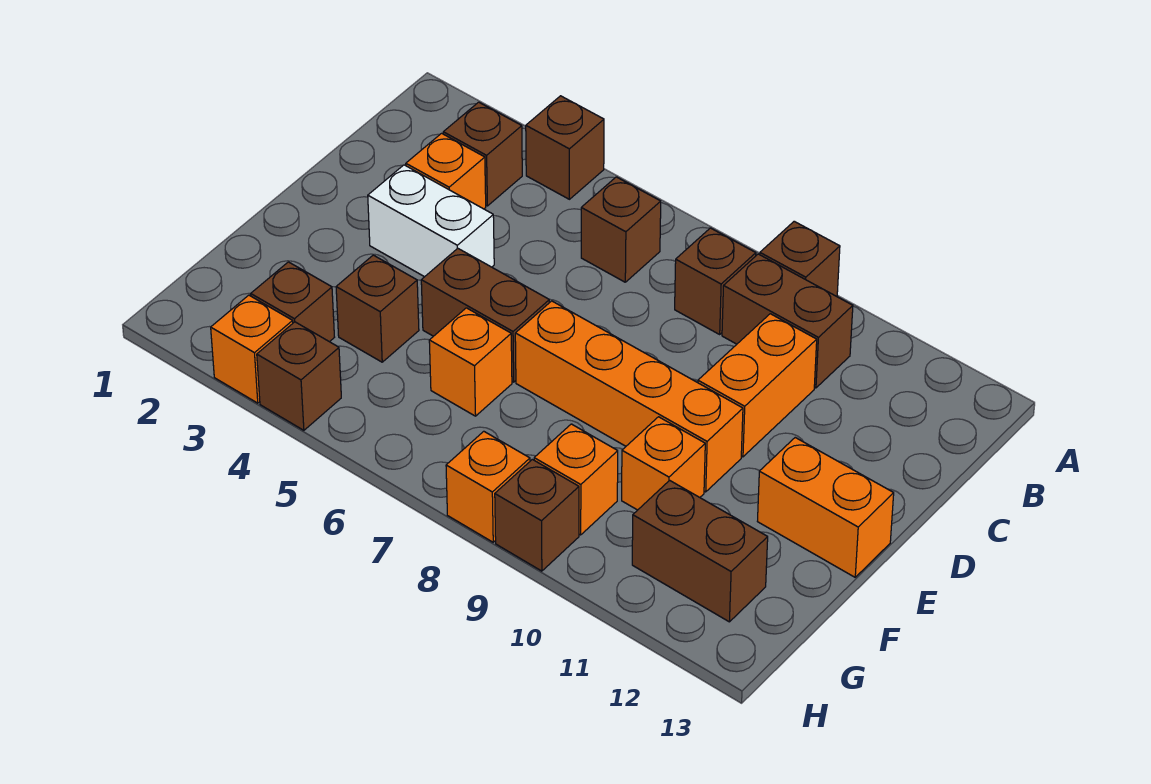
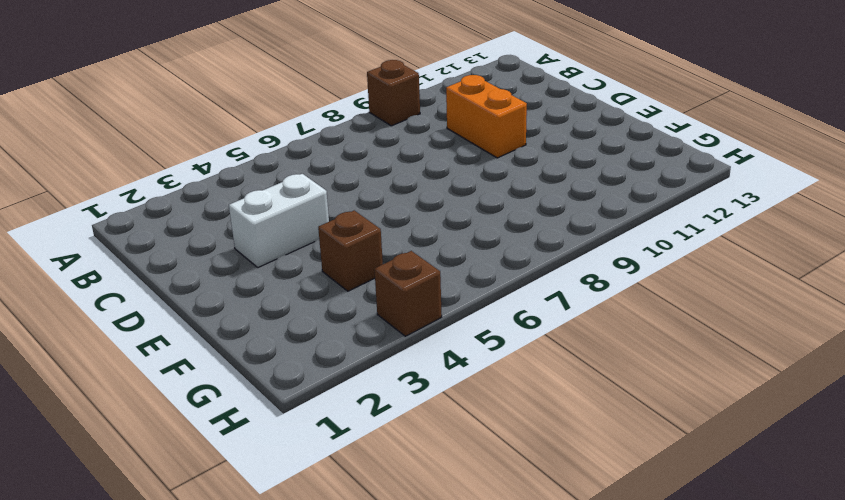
none -> brown 1x1 brick [526,96,604,199]
none -> brown 1x1 brick [443,102,522,206]
none -> brown 1x1 brick [581,177,661,282]

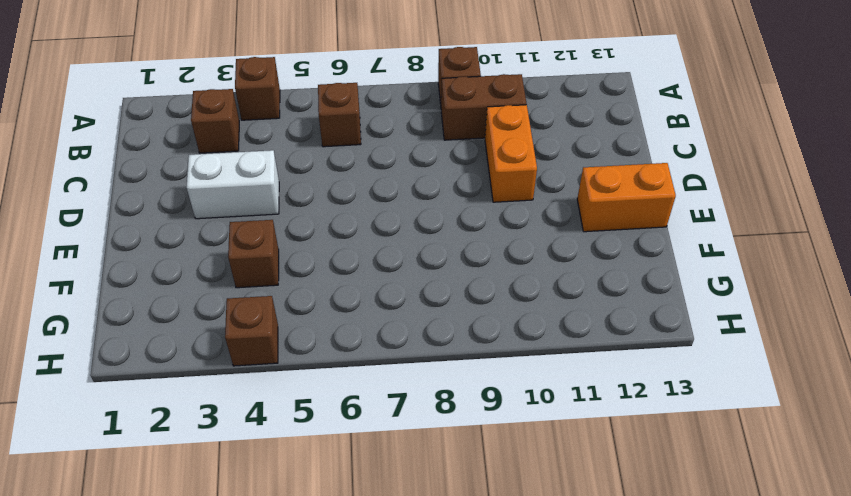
none -> brown 1x1 brick [675,228,756,334]
none -> orange 1x1 brick [406,133,486,209]
none -> brown 1x2 brick [421,248,549,382]

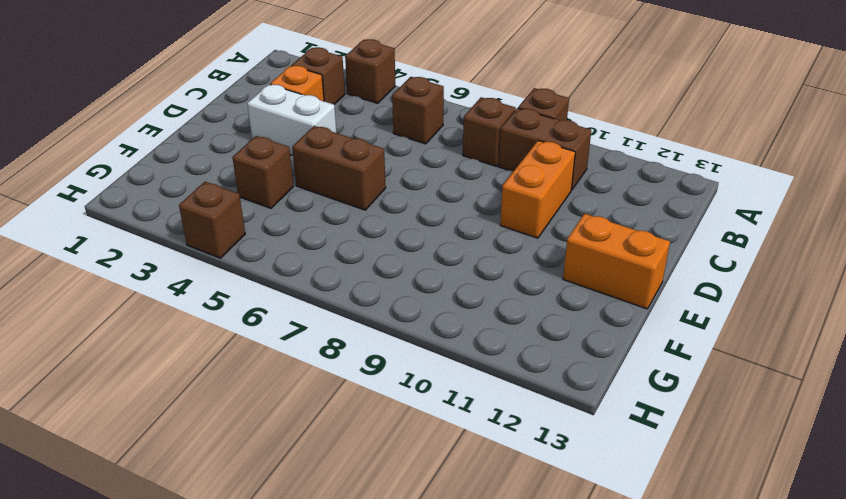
none -> orange 1x4 brick [515,301,743,492]
none -> orange 1x1 brick [429,308,512,416]
none -> orange 1x1 brick [622,417,705,510]

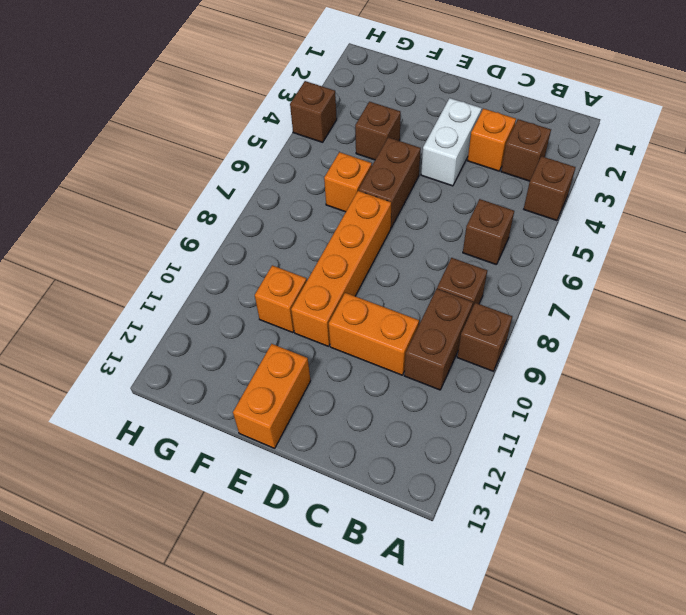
none -> brown 1x1 brick [251,262,334,342]
none -> orange 1x1 brick [534,424,618,535]
none -> brown 1x2 brick [632,480,768,622]

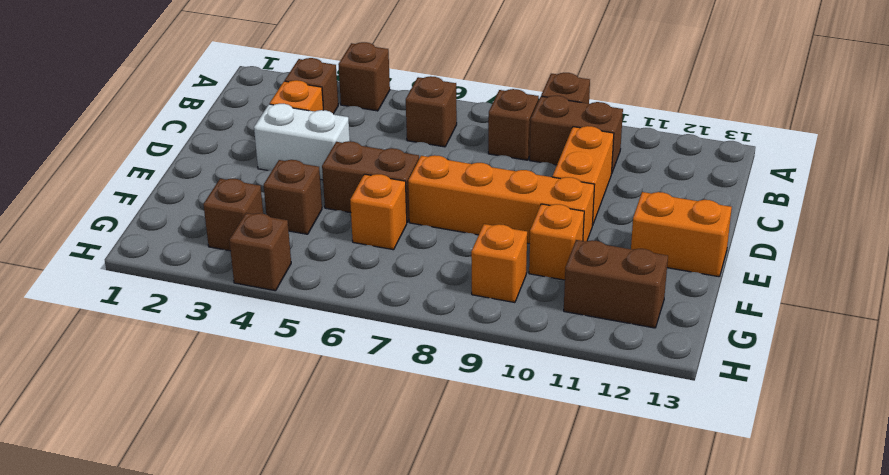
none -> orange 1x1 brick [211,295,293,403]
none -> orange 1x1 brick [446,431,530,542]
none -> brown 1x1 brick [495,459,579,571]

